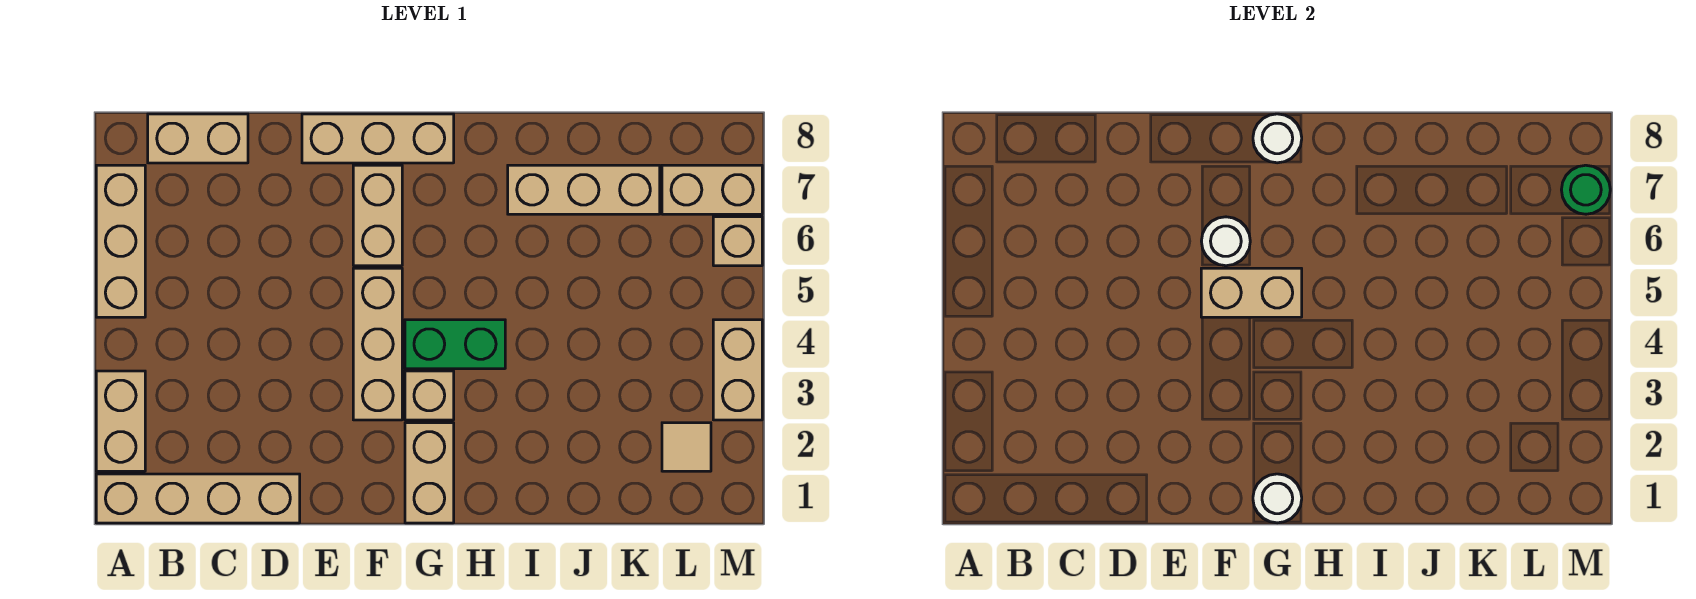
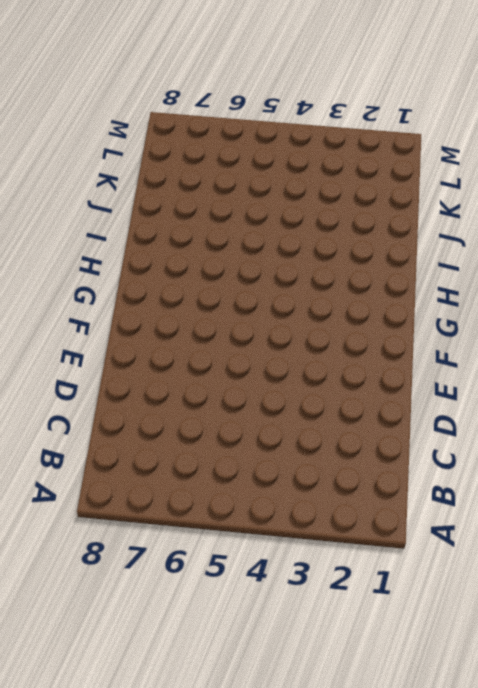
none -> tan 1x4 brick [96,474,300,523]
none -> tan 1x2 brick [96,371,145,471]
none -> tan 1x3 brick [96,165,145,317]

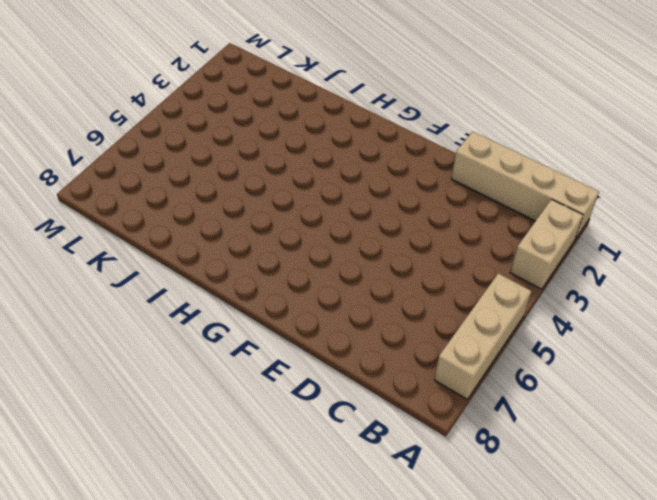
none -> tan 1x2 brick [148,114,248,163]
none -> tan 1x3 brick [302,114,454,163]
none -> tan 1x3 brick [353,268,402,420]

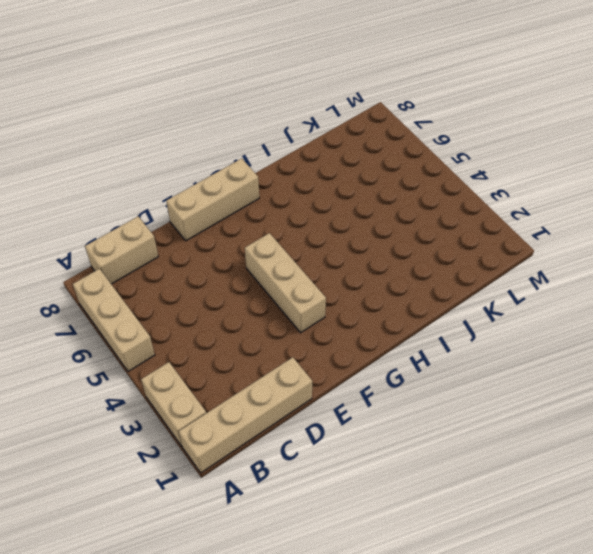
none -> tan 1x2 brick [353,165,402,266]
none -> tan 1x2 brick [405,423,454,523]
none -> tan 1x1 brick [405,371,454,420]

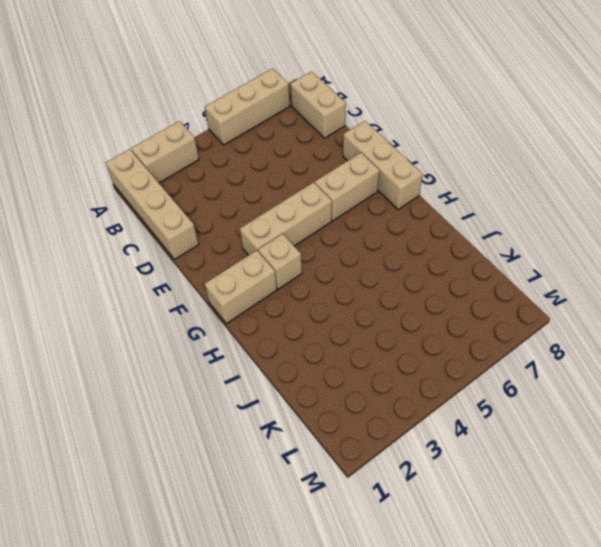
none -> green 1x2 brick [405,320,505,369]
none -> tan 1x3 brick [508,165,660,214]
none -> tan 1x1 tile [662,423,711,471]

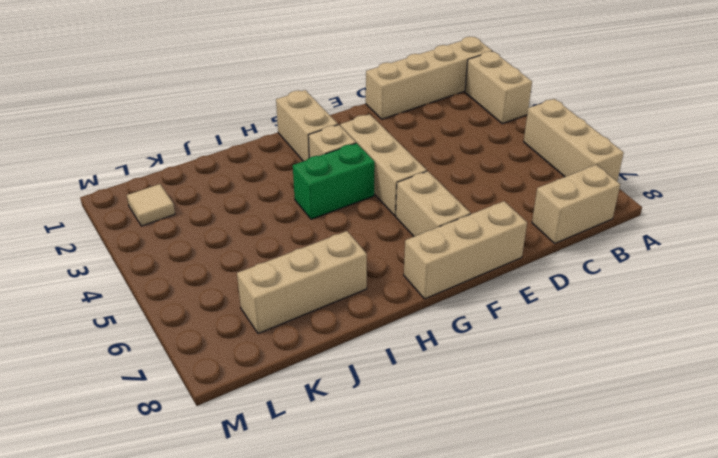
none -> tan 1x2 brick [662,165,762,214]
none -> tan 1x2 brick [713,320,762,420]
none -> tan 1x1 brick [713,217,762,266]

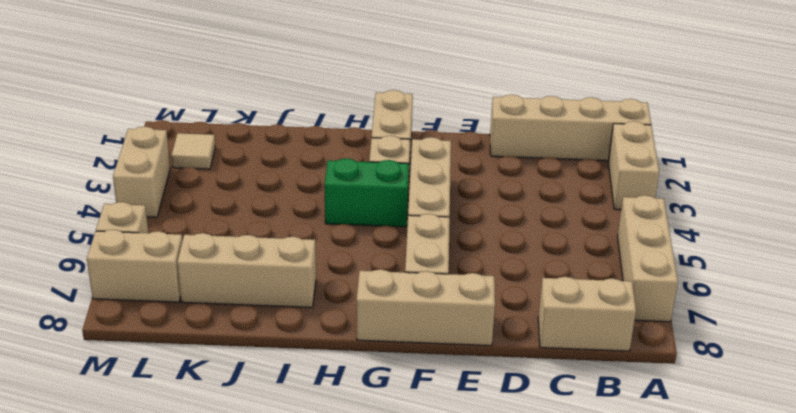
none -> tan 1x2 brick [1201,268,1302,317]
none -> white 1x1 round brick [1201,217,1250,266]
none -> white 1x1 round brick [1253,474,1302,523]

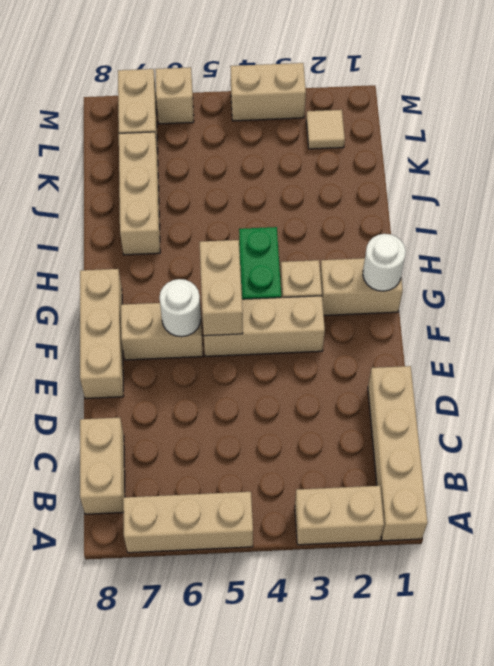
none -> white 1x1 round brick [1253,114,1302,163]
none -> green 1x1 round brick [1561,165,1610,214]

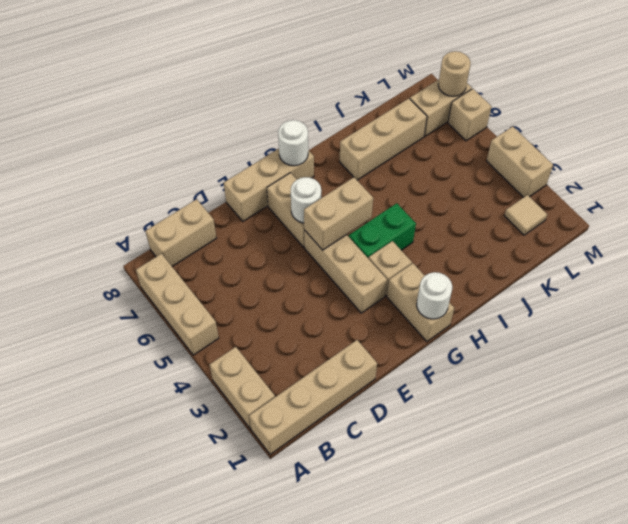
tan 1x1 round brick [438,51,471,96] -> green 1x1 round brick [1561,165,1610,214]

